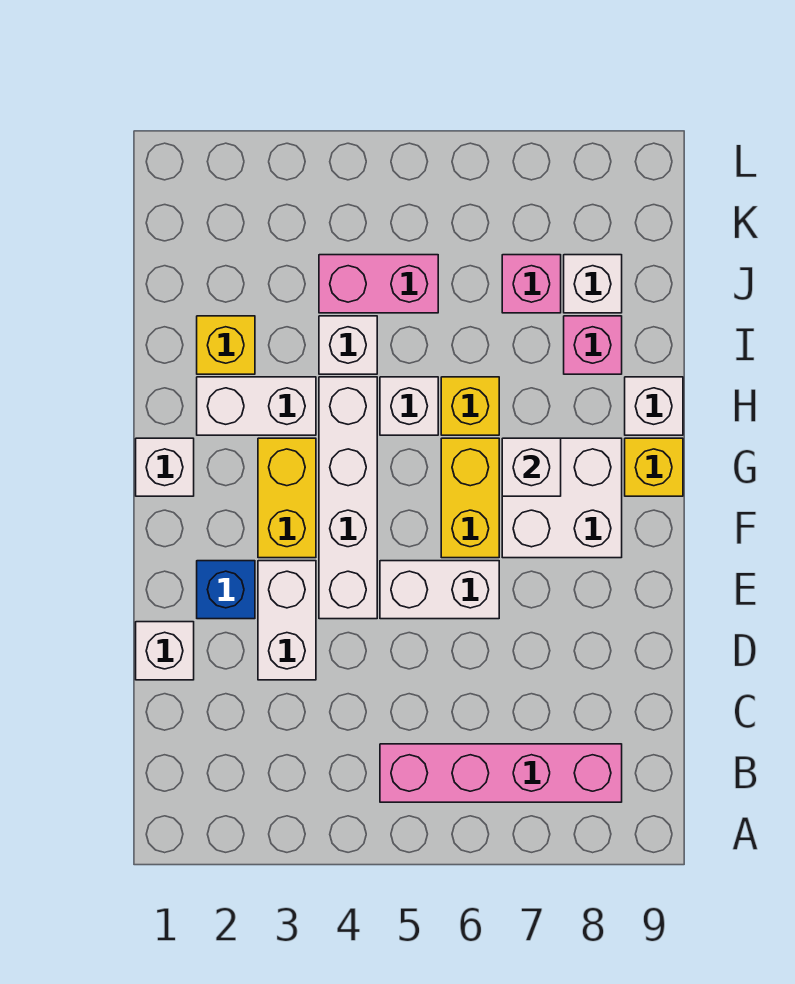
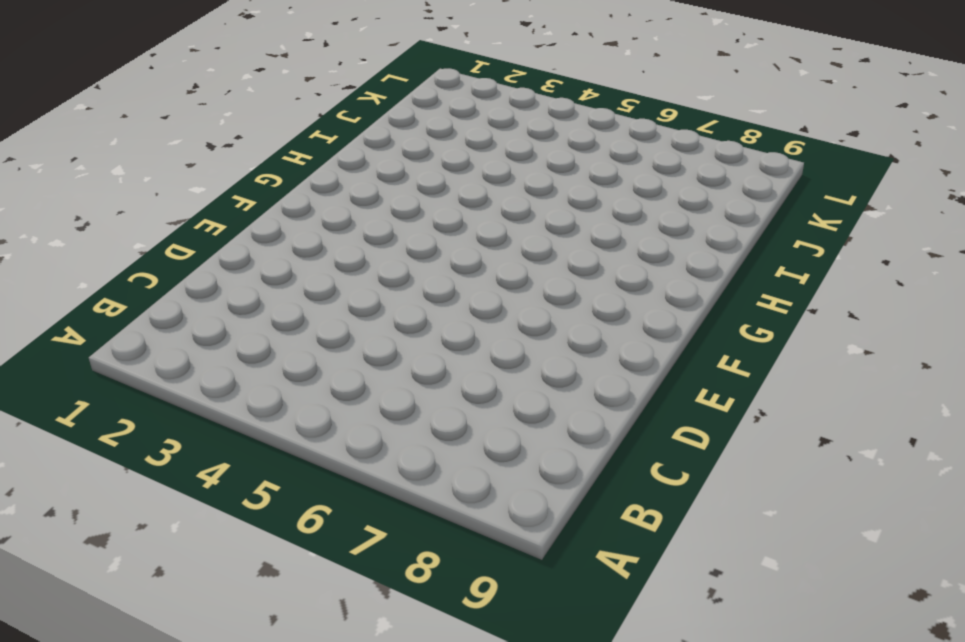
none -> pink 1x4 brick [380,744,622,802]
none -> white 1x1 brick [136,622,194,680]
none -> white 1x2 brick [258,561,316,680]

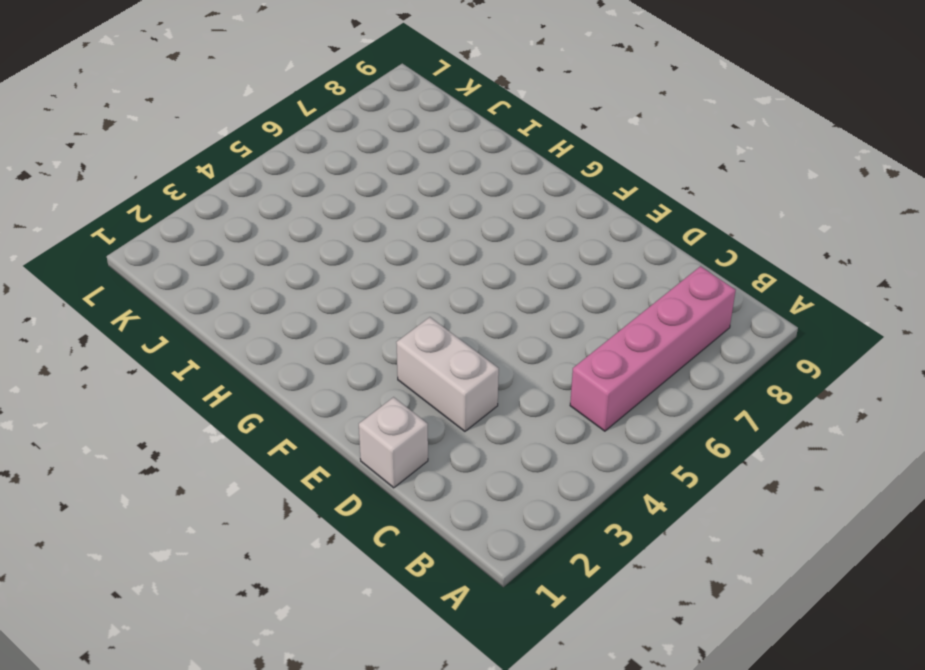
none -> blue 1x1 brick [197,561,255,619]
none -> white 1x4 brick [319,377,377,619]
none -> white 1x2 brick [380,561,499,619]

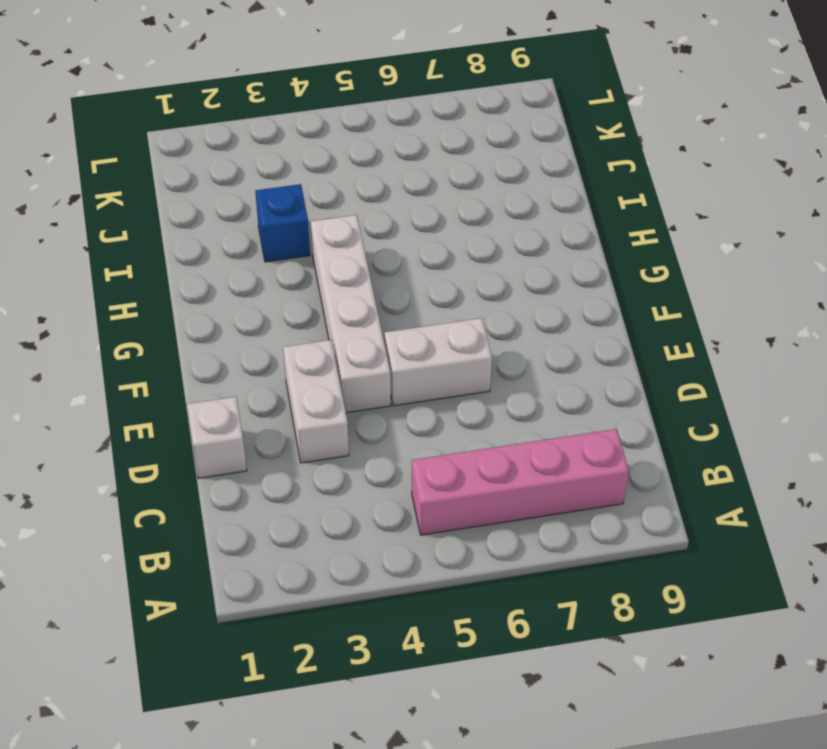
blue 1x1 brick [255,184,310,262] -> blue 1x1 brick moved to [197,561,255,619]
none -> yellow 1x2 brick [258,438,316,558]
none -> yellow 1x2 brick [441,438,499,558]
none -> white 2x2 brick [502,438,622,558]

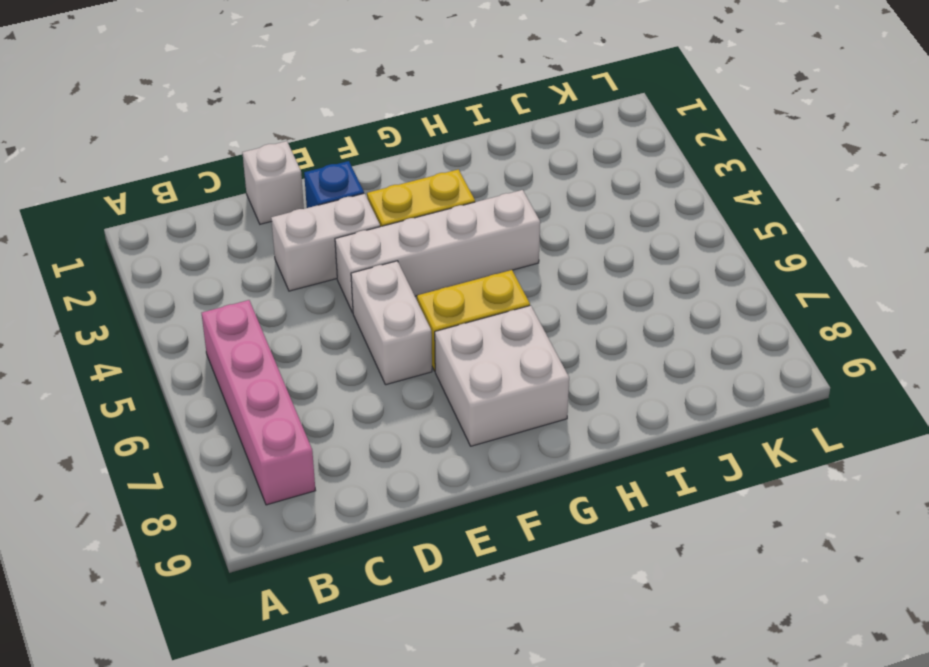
none -> white 1x1 brick [136,438,194,496]
none -> yellow 1x1 brick [625,438,683,496]
none -> white 1x2 brick [197,377,316,435]

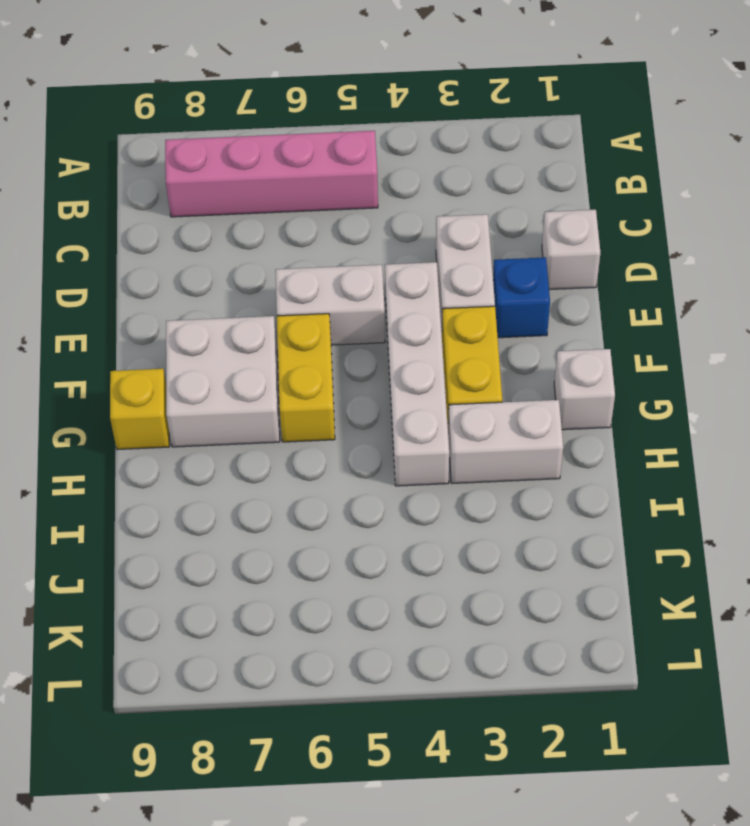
none -> white 1x1 brick [380,377,438,435]
none -> yellow 1x1 brick [441,377,499,435]
none -> white 1x1 brick [625,377,683,435]

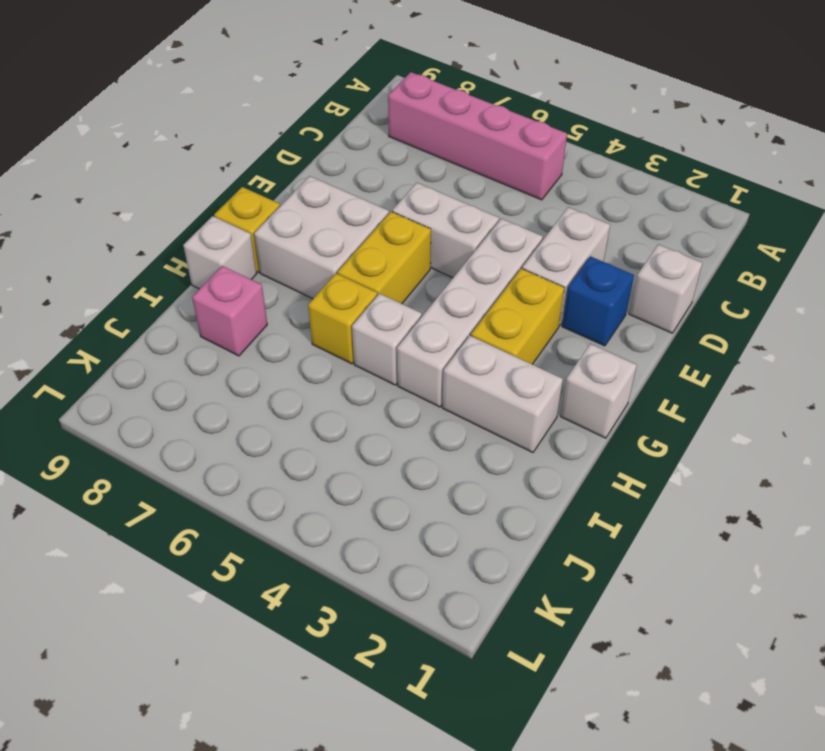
none -> yellow 1x1 brick [197,316,255,374]
none -> white 1x1 brick [319,316,377,374]
none -> pink 1x2 brick [319,255,438,313]

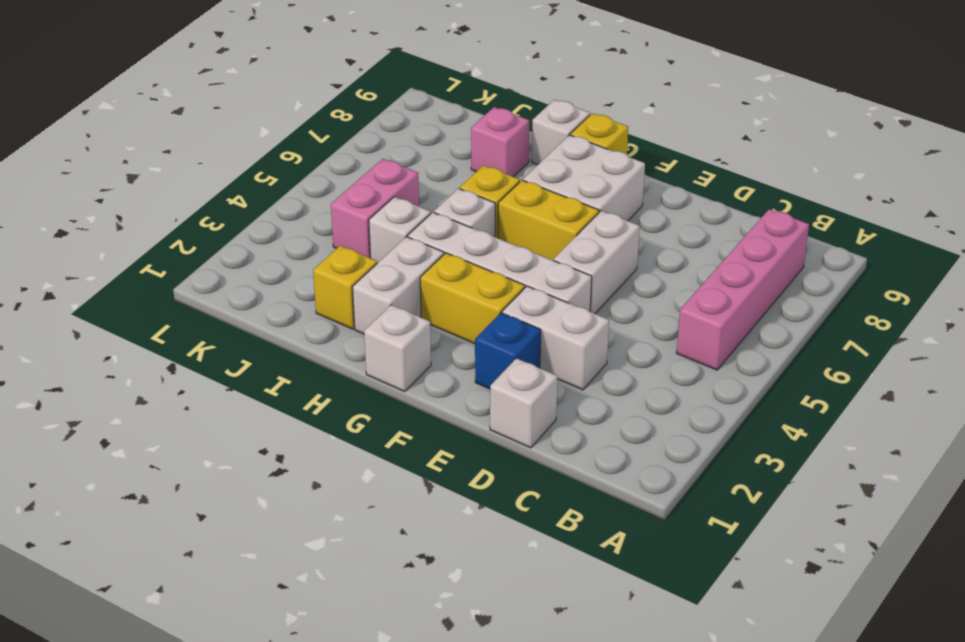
none -> pink 1x1 brick [502,255,561,313]
none -> white 1x1 brick [564,255,622,313]
none -> white 1x1 brick [502,438,561,496]

